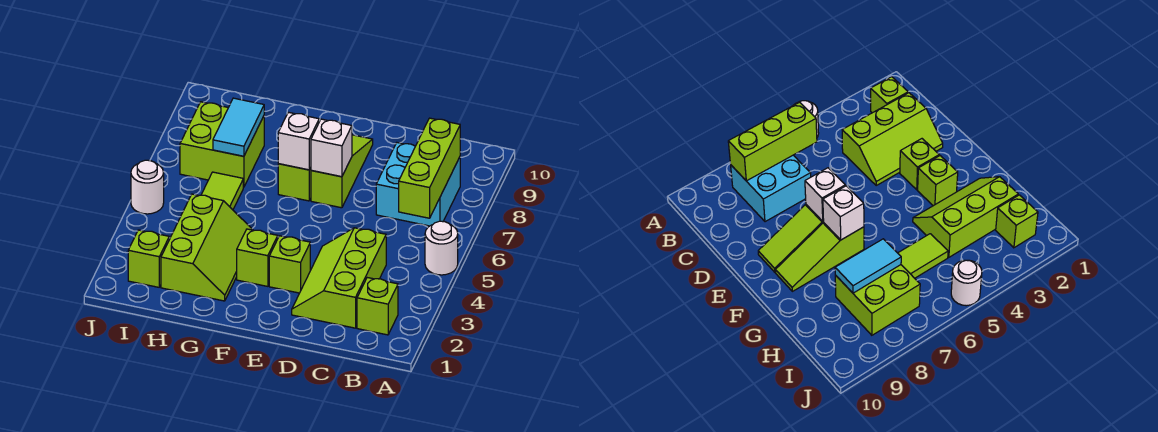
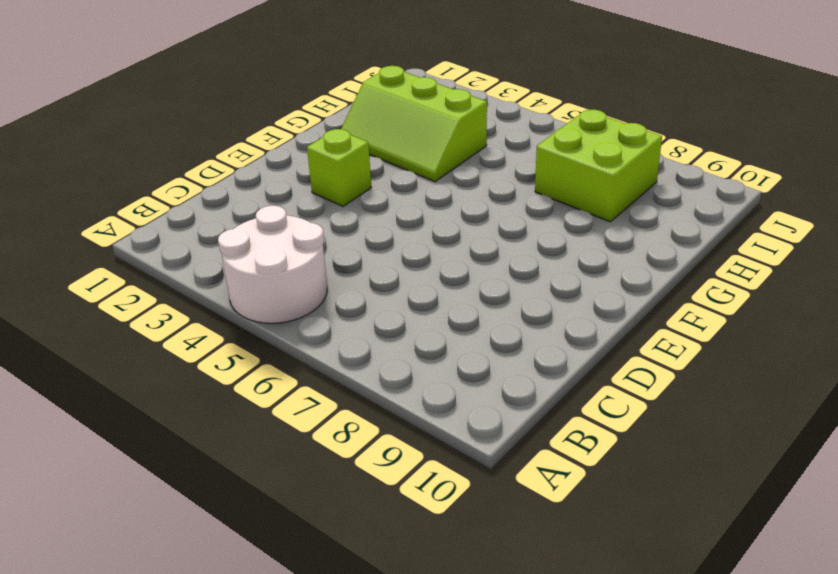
white 2x2 round brick [218,206,327,323] -> white 1x1 round brick [425,221,458,275]
none -> lime 1x1 brick [357,278,398,335]
none -> cyan 2x2 brick [376,143,460,226]
none -> lime 2x3 slope [292,228,386,328]

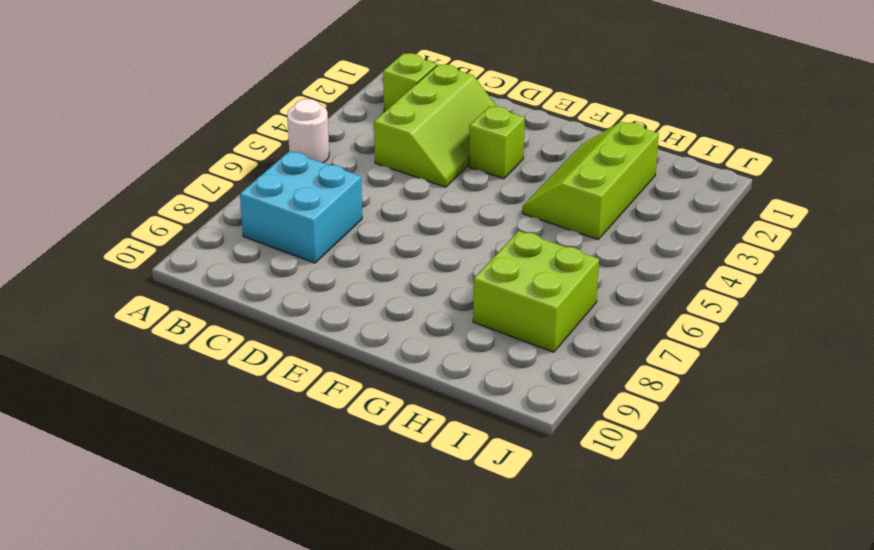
none -> lime 1x3 slope [311,135,373,208]
none -> lime 1x1 brick [237,229,278,286]
none -> lime 1x3 slope [278,164,311,201]

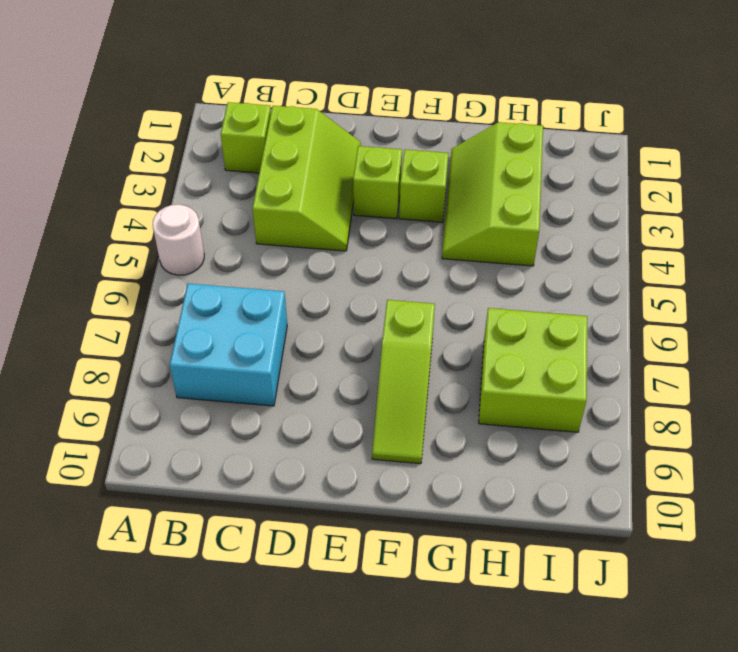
none -> lime 1x3 slope [311,135,373,208]
none -> lime 1x2 tile [201,172,243,210]
none -> lime 1x1 brick [128,230,169,287]

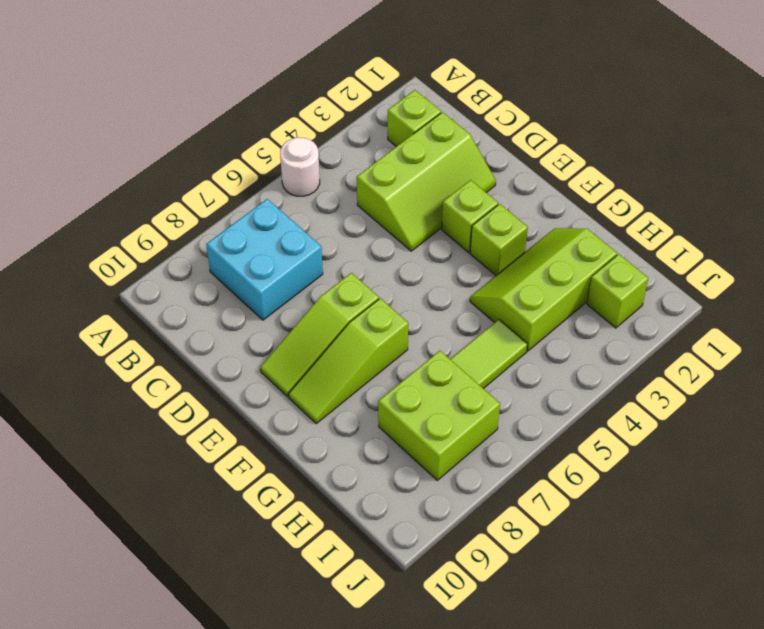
none -> white 1x1 round brick [131,160,164,214]
none -> lime 1x3 brick [399,118,460,218]
none -> white 1x1 brick [311,119,352,177]

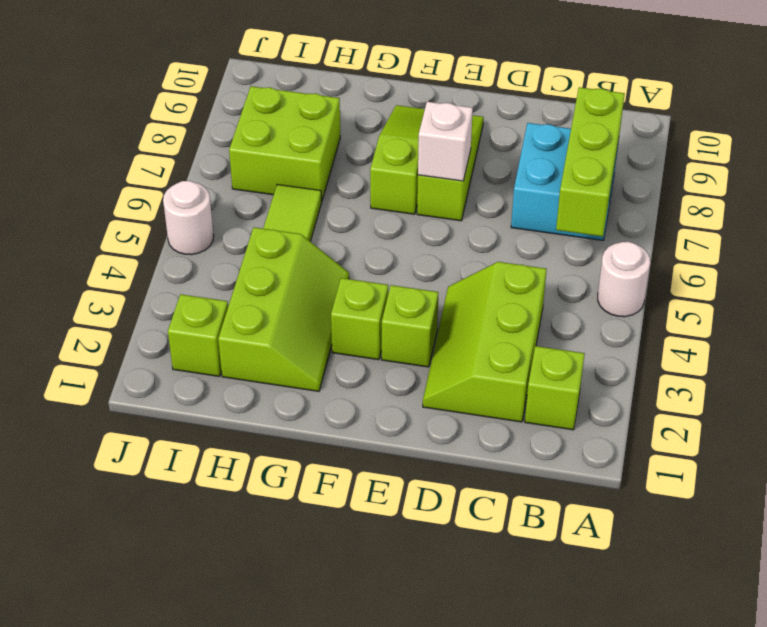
none -> white 1x1 brick [278,112,319,170]
none -> cyan 1x2 tile [213,98,264,156]

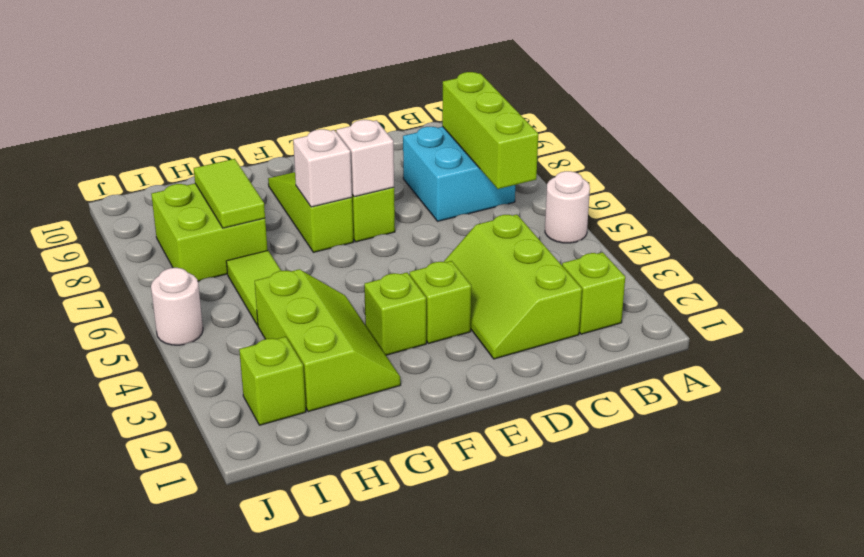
lime 1x2 tile [194,159,265,228] -> cyan 1x2 tile [213,98,264,156]

